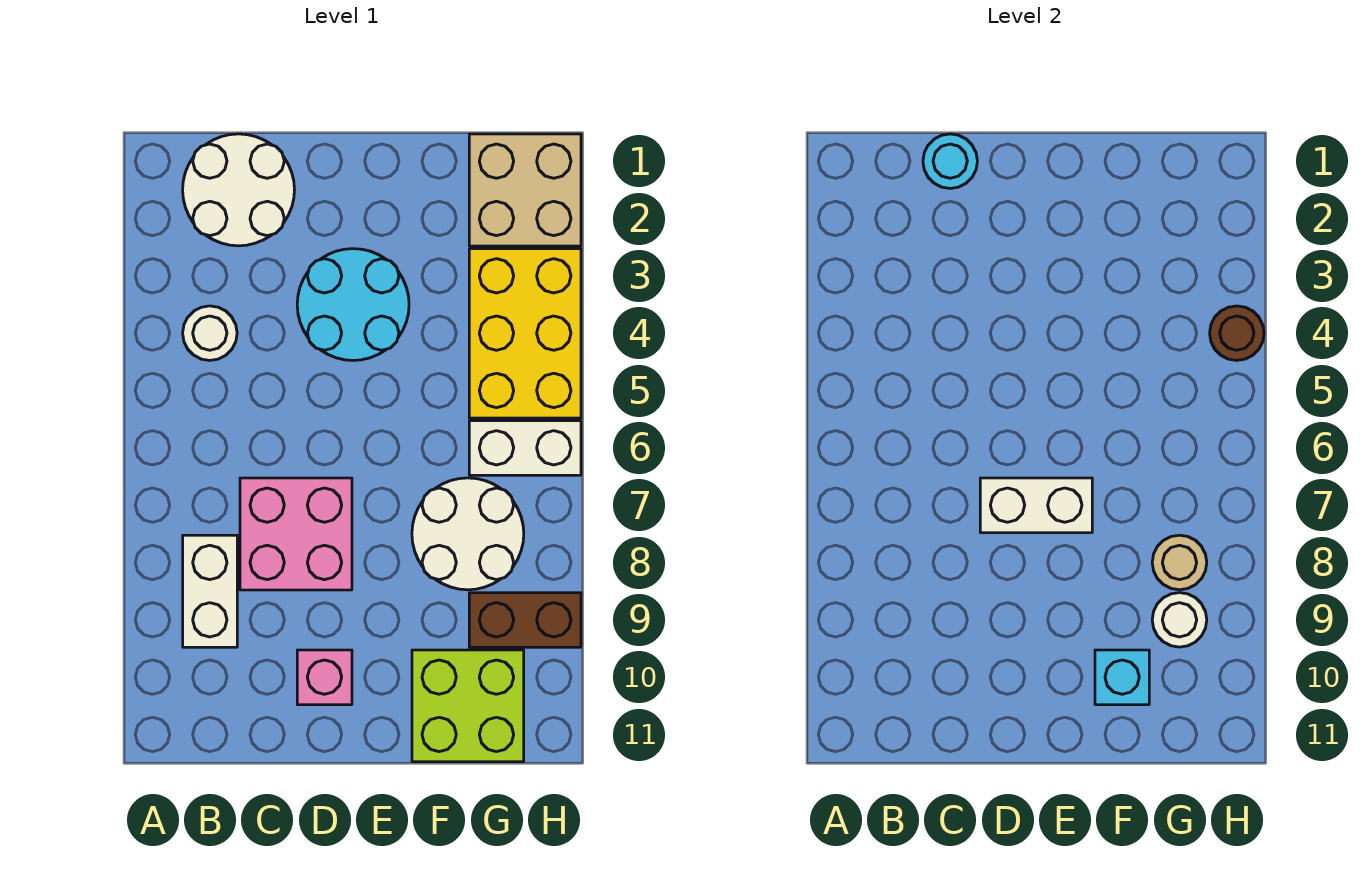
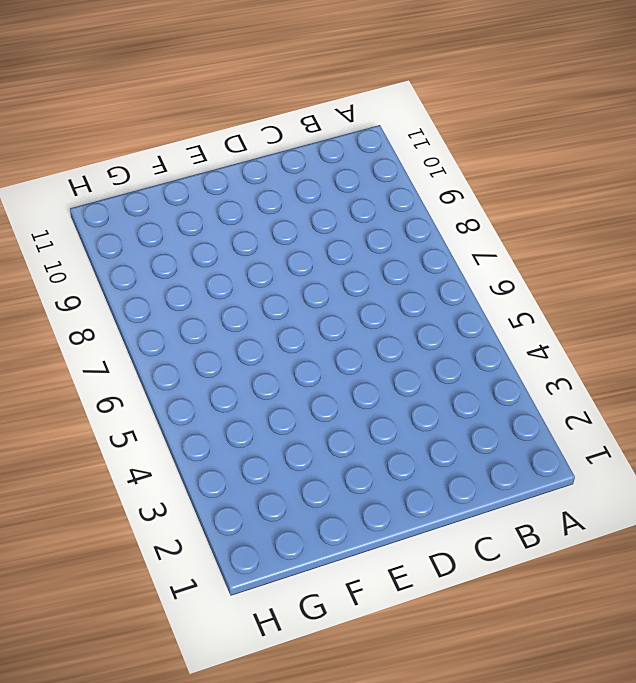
none -> white 2x2 round brick [183,134,294,246]
none -> white 1x1 round brick [183,306,237,360]
none -> white 1x2 brick [183,535,237,647]

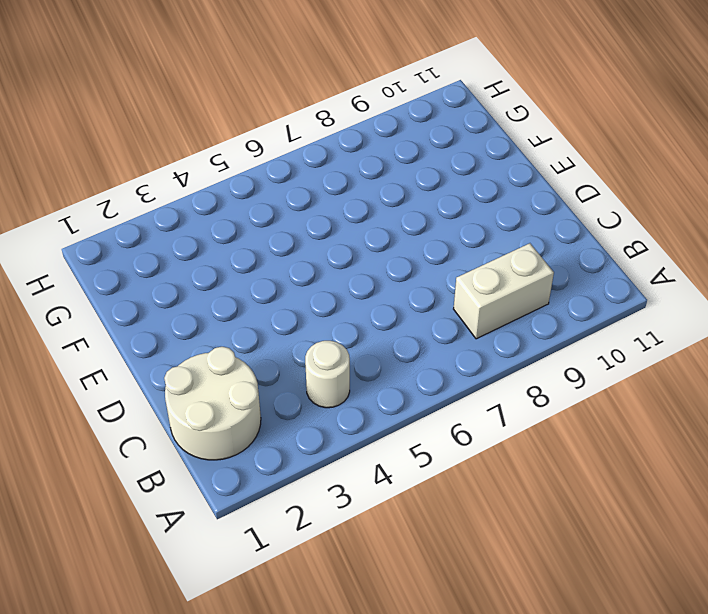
none -> pink 2x2 brick [240,478,352,590]
none -> cyan 2x2 round brick [297,249,409,361]
none -> pink 1x1 brick [297,650,352,705]

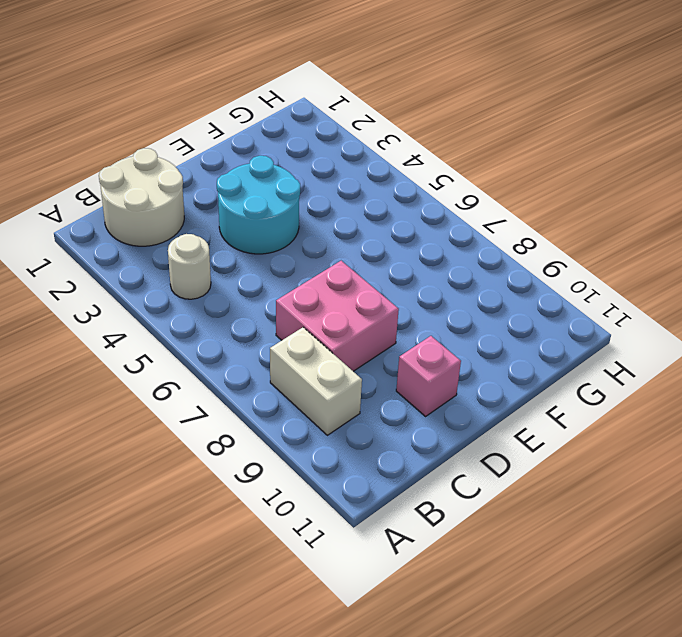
none -> white 2x2 round brick [412,478,524,590]
none -> lime 2x2 brick [412,650,524,762]
none -> tan 2x2 brick [469,134,581,246]

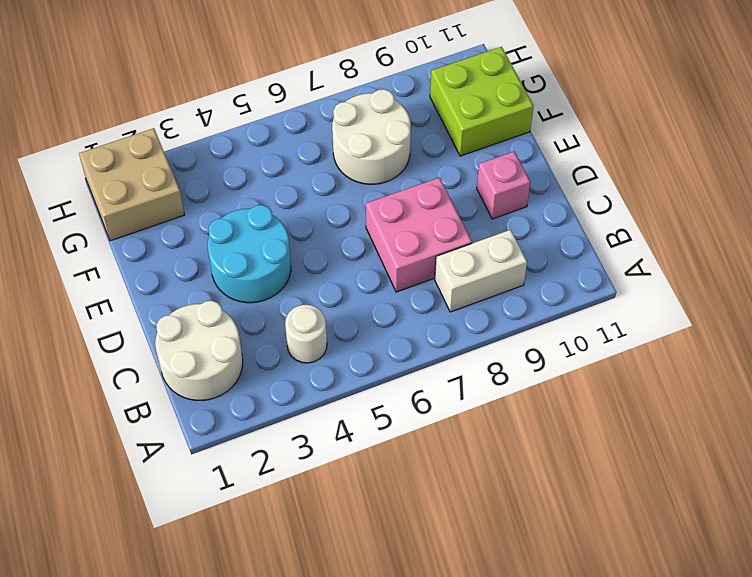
none -> yellow 2x3 brick [469,249,581,418]
none -> white 1x2 brick [469,421,581,475]
none -> brown 1x2 brick [469,593,581,647]

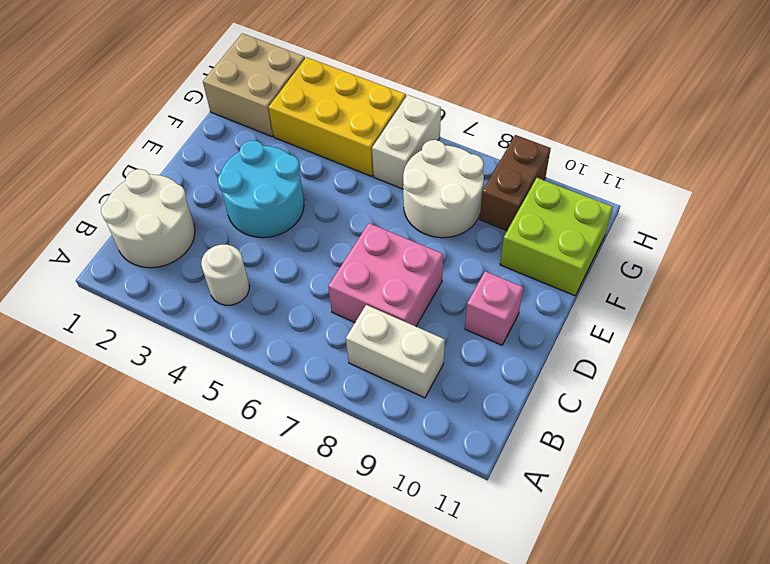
none -> cyan 1x1 round brick [923,134,977,188]
none -> white 1x2 brick [980,478,1092,533]
none -> cyan 1x1 brick [1095,650,1149,705]

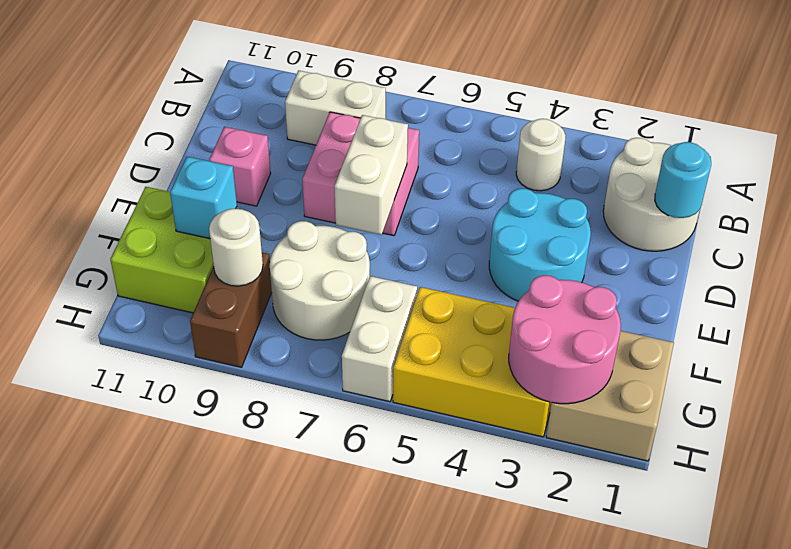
pink 2x2 round brick [509,275,621,404] -> none
none -> tan 1x1 round brick [1152,535,1207,590]
none -> brown 1x1 round brick [1210,306,1264,360]

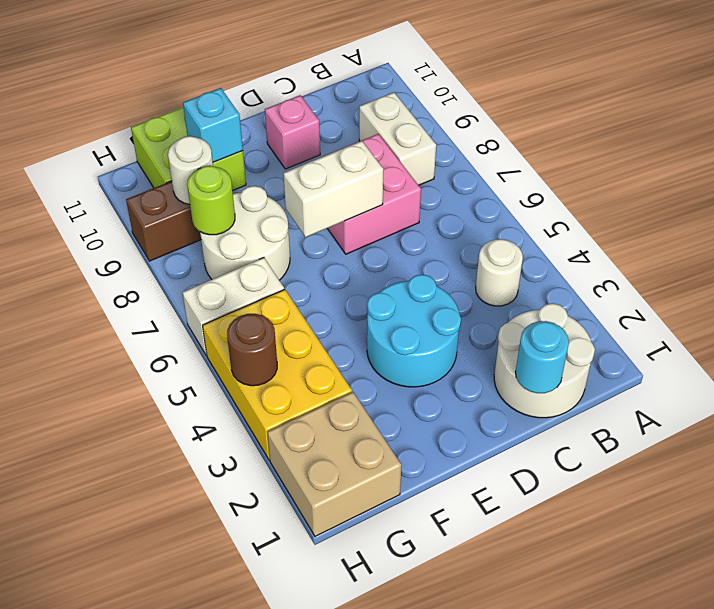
lime 1x1 round brick [187,166,235,235] -> tan 1x1 round brick [1152,535,1207,590]

